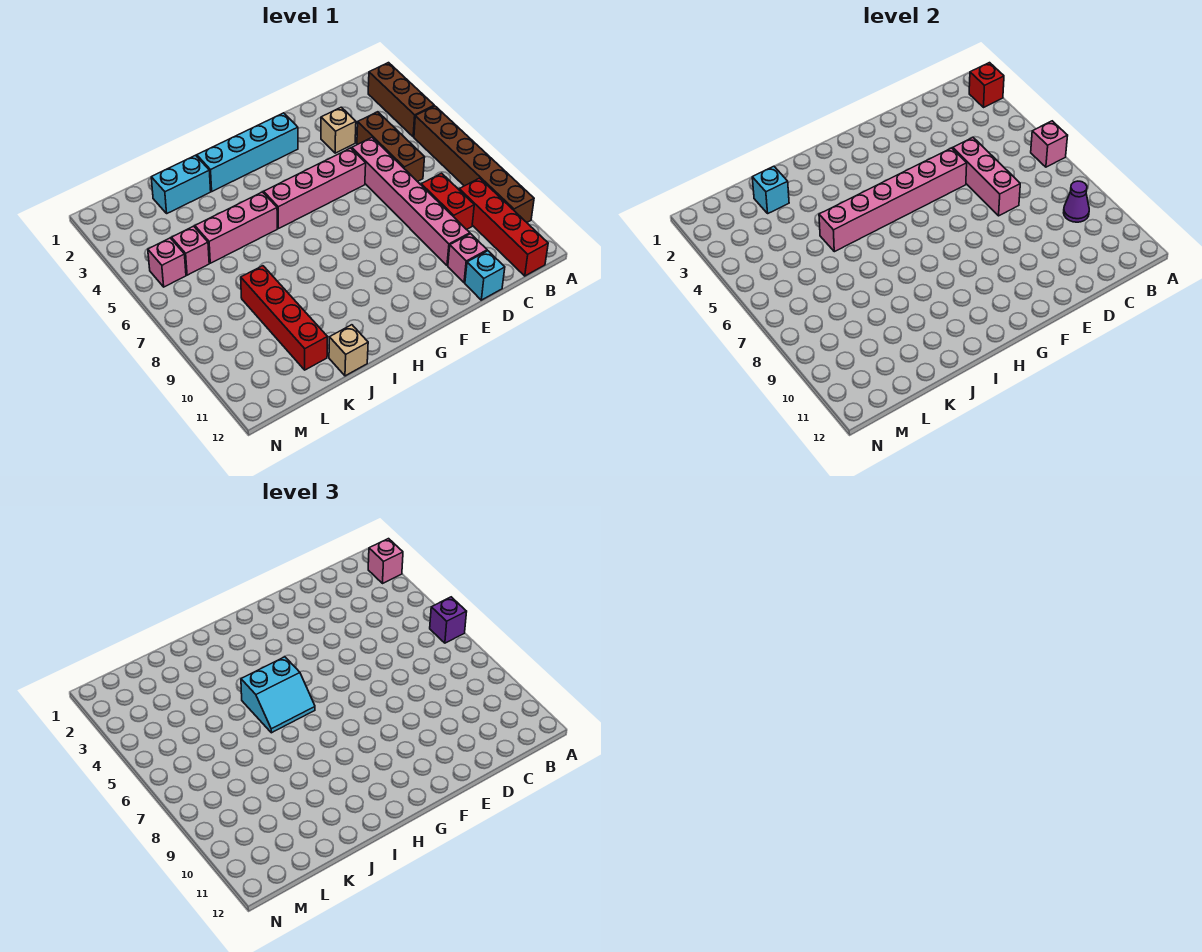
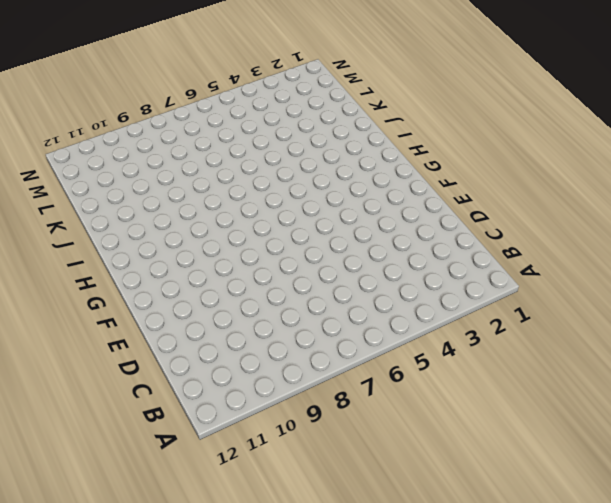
none -> brown 1x3 brick [368,63,434,137]
none -> brown 1x6 brick [414,106,534,222]
none -> red 1x4 brick [459,178,548,276]

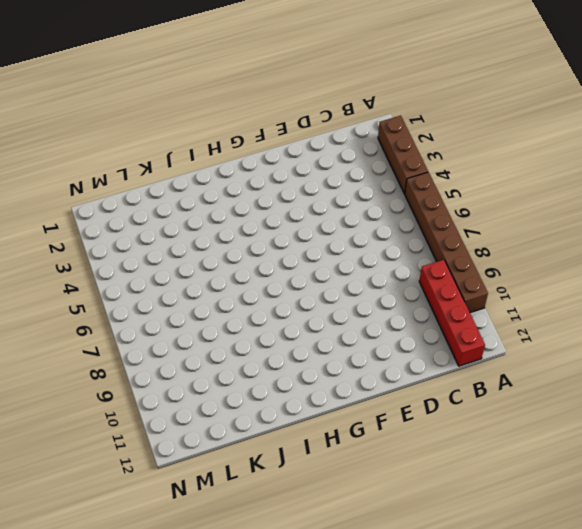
none -> brown 1x3 brick [357,112,425,182]
none -> red 1x2 brick [421,173,474,230]
none -> tan 1x1 brick [321,107,356,153]

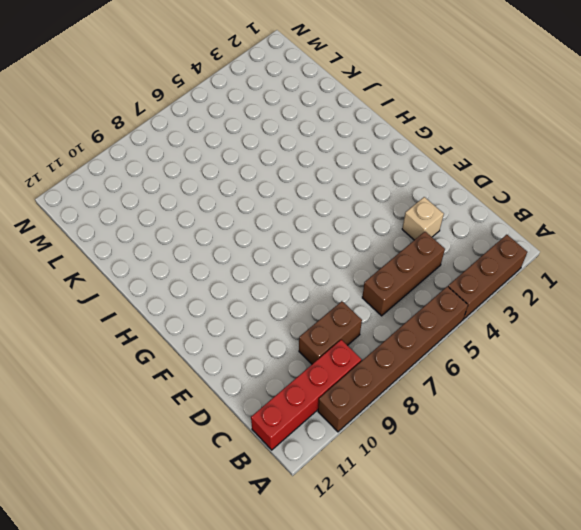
brown 1x2 brick [299,301,362,364] -> red 1x2 brick [421,173,474,230]
none -> pink 1x6 brick [352,138,470,266]
none -> pink 1x1 brick [448,234,487,283]
none -> cyan 1x1 brick [465,251,505,300]

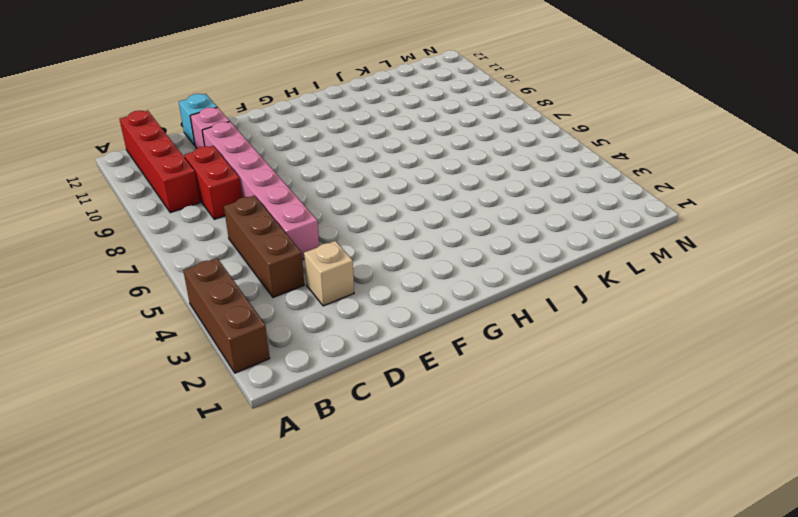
none -> brown 1x6 brick [414,106,534,222]
none -> pink 1x4 brick [264,148,366,228]
none -> cyan 1x4 brick [196,113,298,191]

